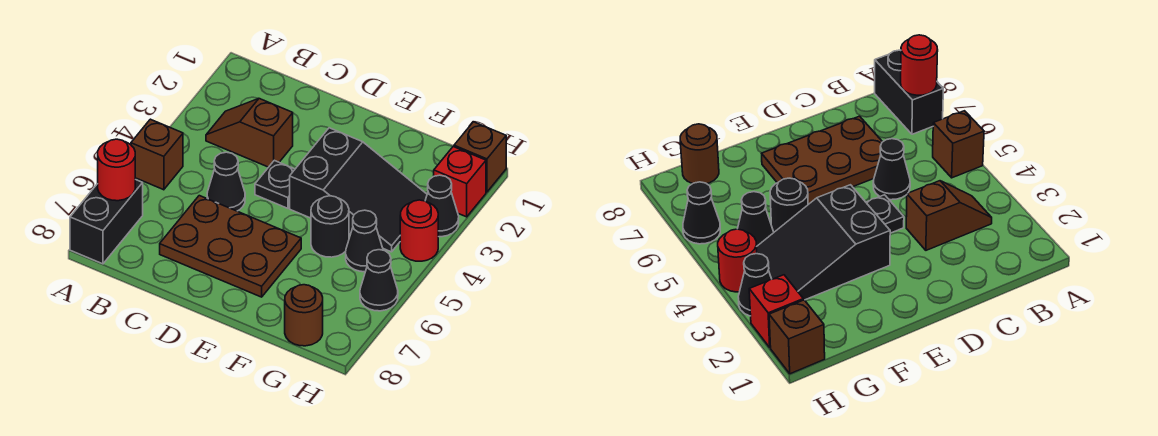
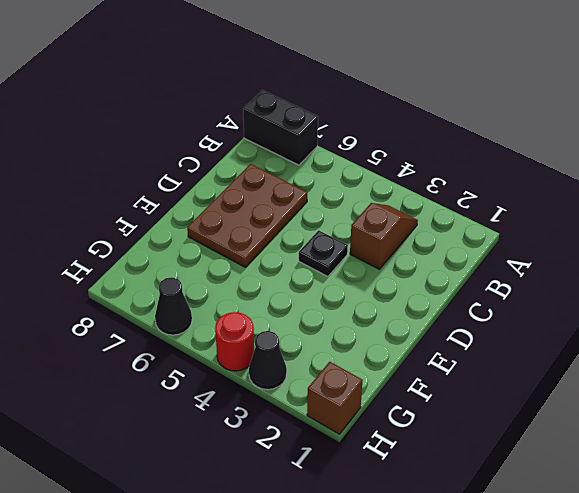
none -> brown 1x1 brick [131,119,183,190]
none -> black 1x1 cone [207,152,245,211]
none -> black 2x3 slope [290,128,427,252]

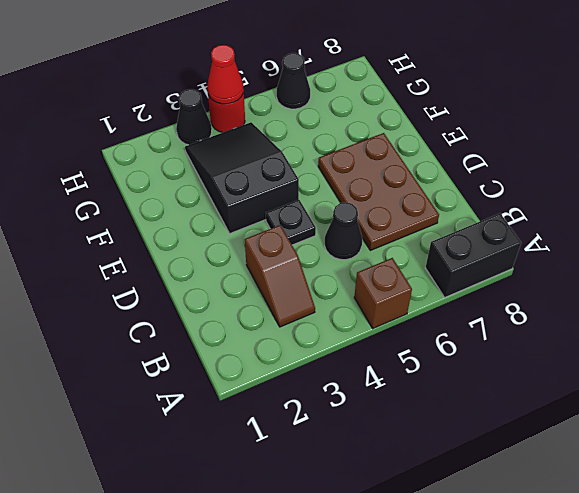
red 1x1 cone [207,45,243,104] -> none
none -> black 1x1 round brick [311,196,349,257]
none -> black 1x1 cone [346,210,383,272]
none -> brown 1x1 round brick [285,285,323,346]

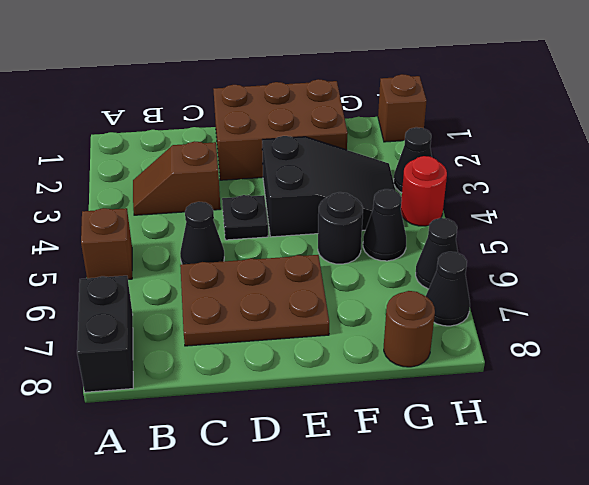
brown 2x3 brick [213,79,348,180] -> none
black 1x1 cone [426,252,470,326] -> none
none -> red 1x1 brick [434,147,486,217]
none -> red 1x1 round brick [98,139,135,201]

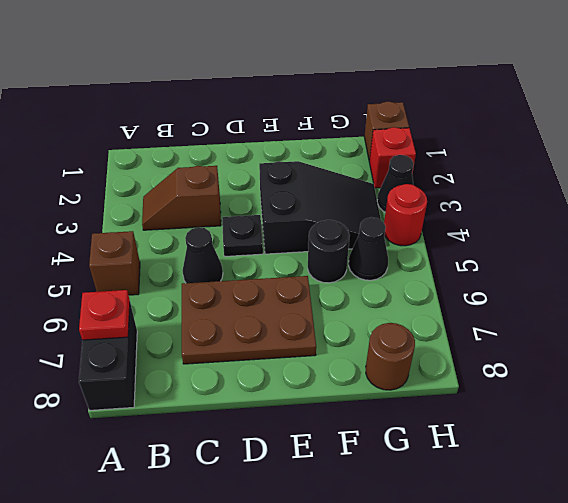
red 1x1 plate [79,290,130,340] -> red 1x1 round brick [98,139,135,201]
none -> black 1x1 cone [360,250,398,311]

